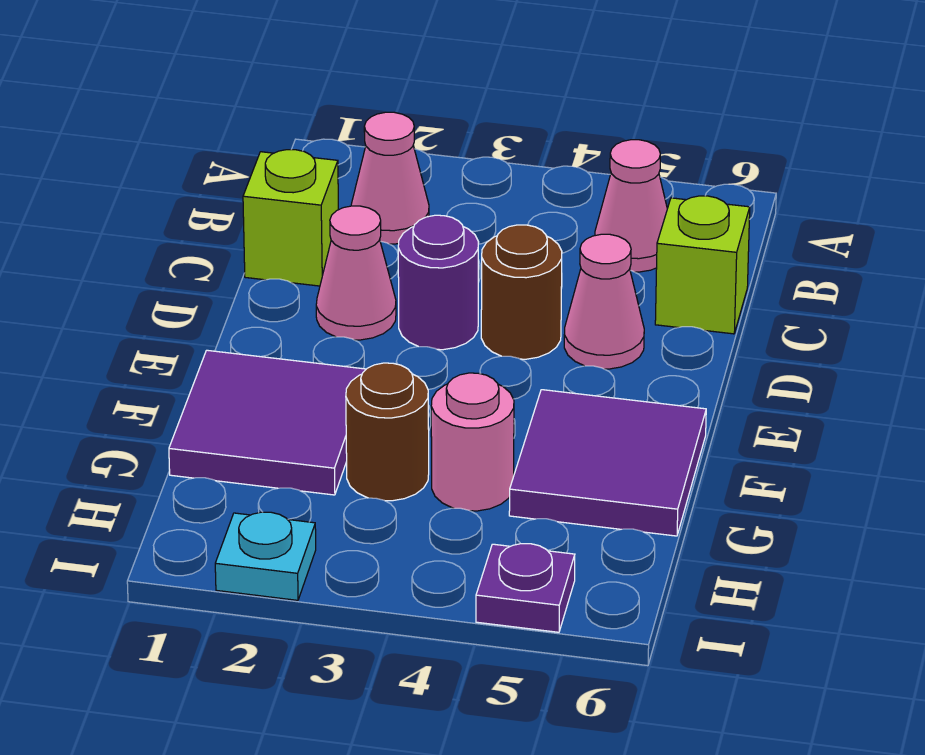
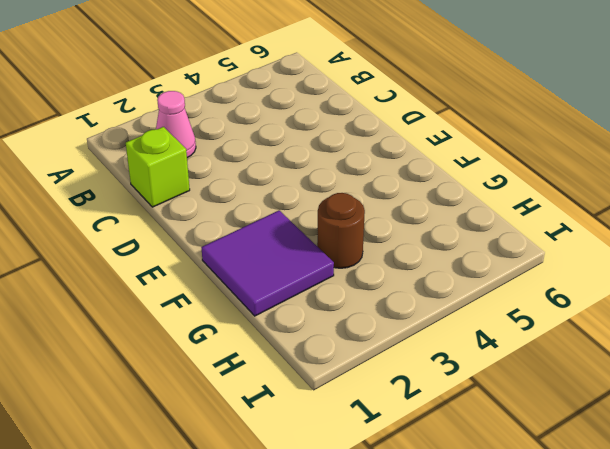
none -> pink 1x1 cone [595,140,667,272]
none -> lime 1x1 brick [655,196,750,334]
none -> pink 1x1 cone [316,206,396,340]

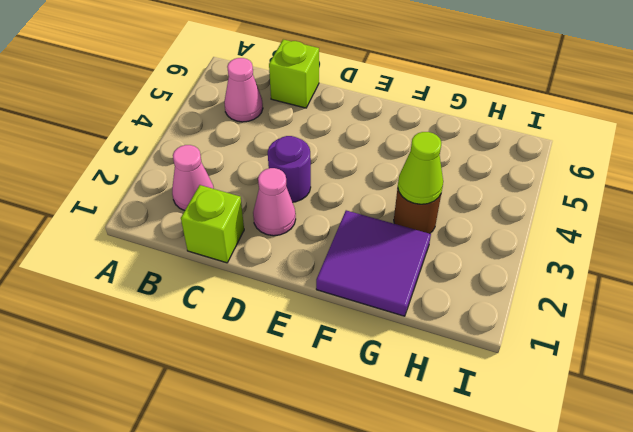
lime 1x1 cone [398,132,443,204] -> none
none -> brown 1x1 round brick [481,225,562,359]
none -> pink 1x1 cone [564,234,644,369]
none -> purple 2x2 tile [509,390,706,536]

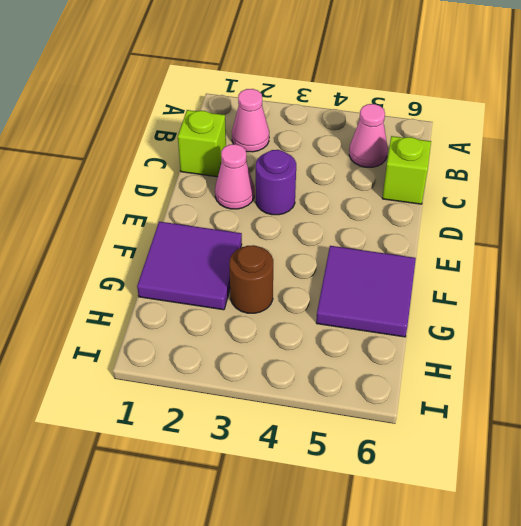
none -> brown 1x1 round brick [481,225,562,359]
none -> pink 1x1 cone [564,234,644,369]
none -> pink 1x1 round brick [431,373,514,511]

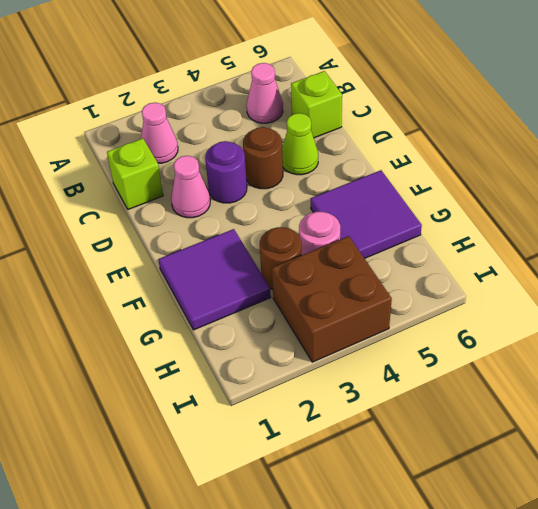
lime 1x1 cone [282,113,318,175] -> pink 1x1 cone [564,234,644,369]
brown 2x2 brick [272,236,392,362] -> none
none -> cyan 1x1 plate [215,512,316,600]
none -> purple 1x1 plate [476,544,575,632]

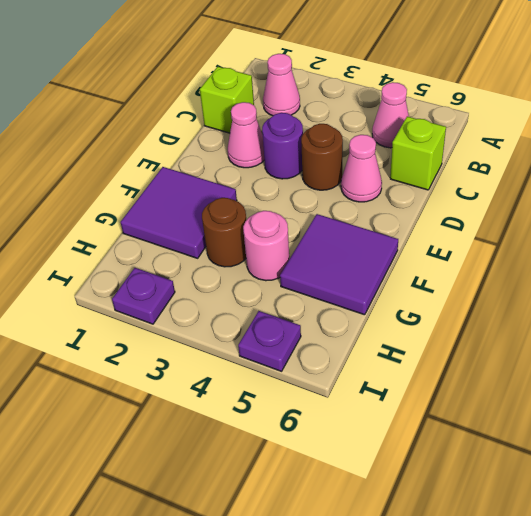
purple 1x1 plate [112,268,175,324] -> cyan 1x1 plate [215,512,316,600]

